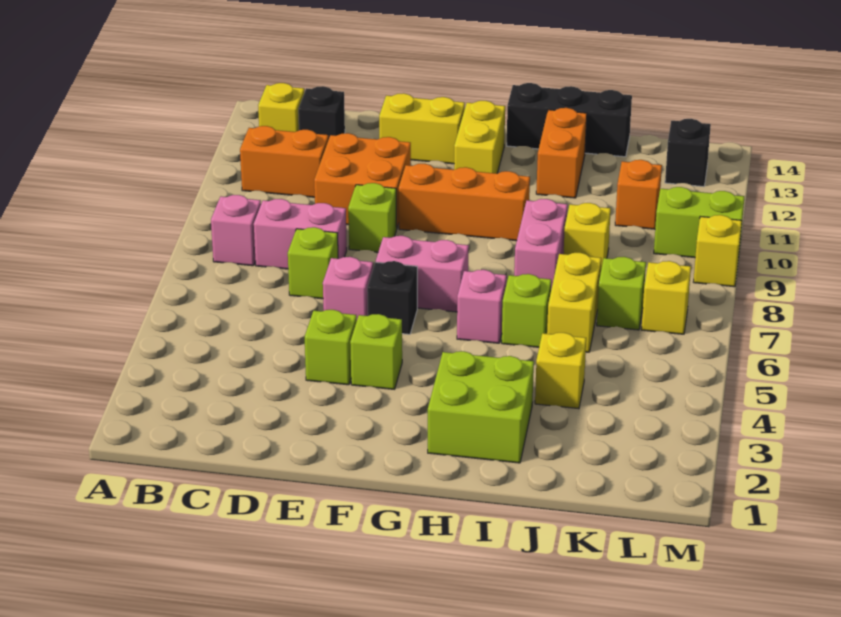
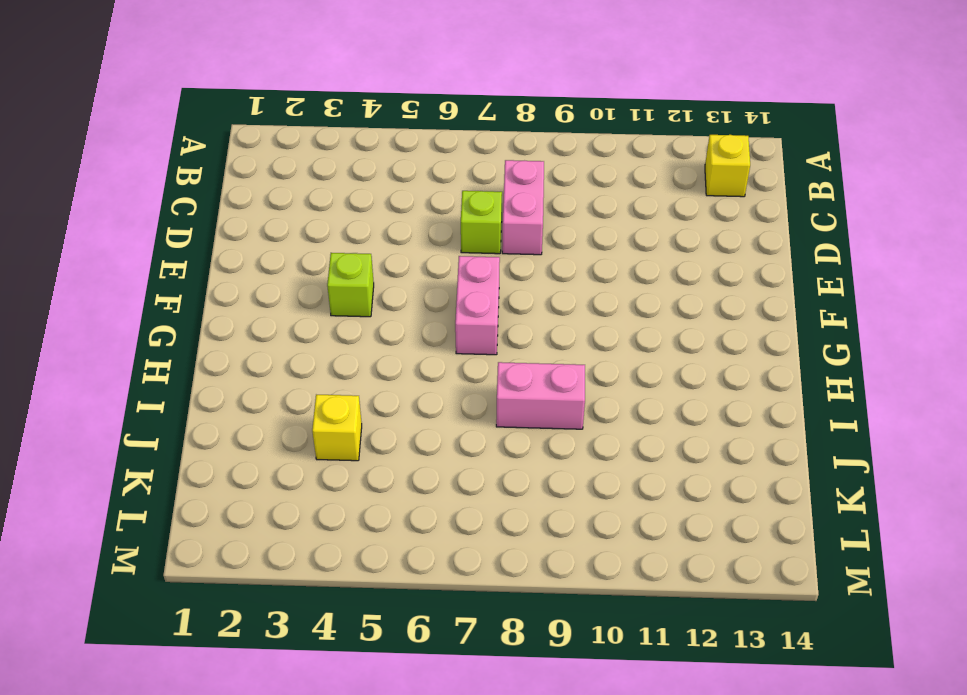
none -> pink 1x1 brick [211,195,261,266]
none -> orange 1x2 brick [240,126,329,197]
none -> black 1x1 brick [298,86,345,139]
none -> orange 2x2 brick [314,133,411,227]

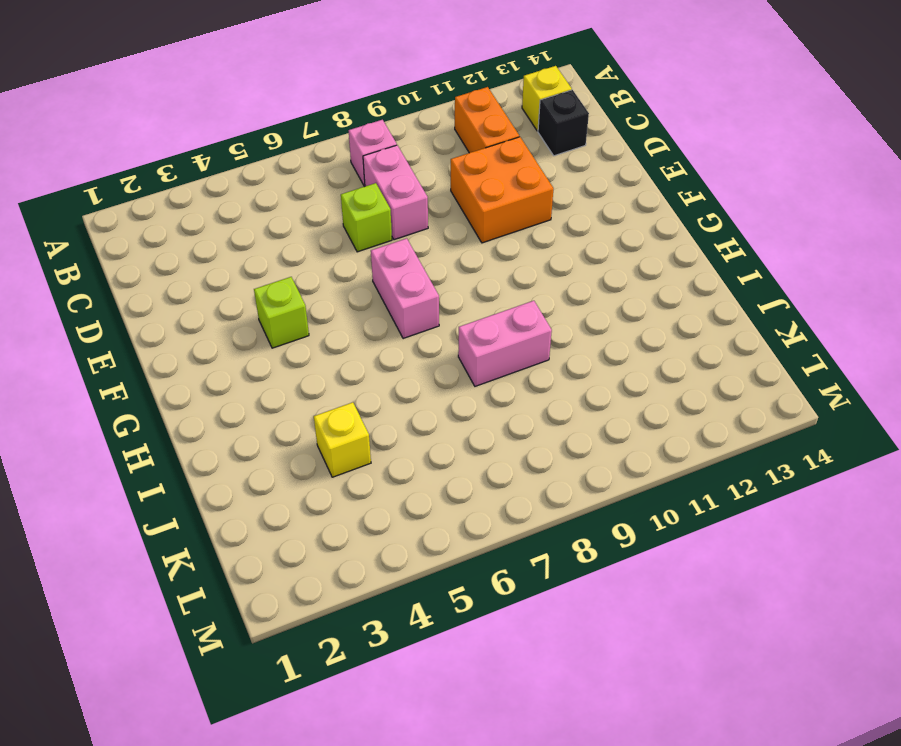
none -> lime 1x1 brick [305,310,357,385]
none -> pink 1x1 brick [323,257,373,319]
none -> lime 1x1 brick [348,183,397,252]
none -> yellow 1x2 brick [379,93,465,164]

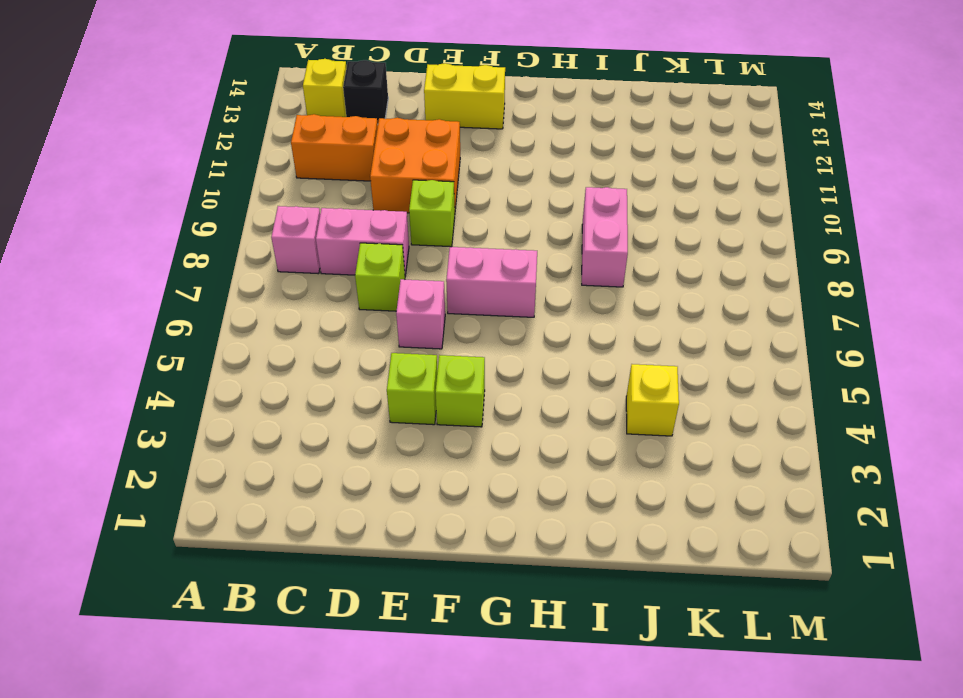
none -> black 1x1 brick [367,261,417,334]
none -> orange 1x3 brick [399,164,530,241]
none -> yellow 1x2 brick [454,101,505,174]
none -> lime 2x2 brick [428,351,534,463]

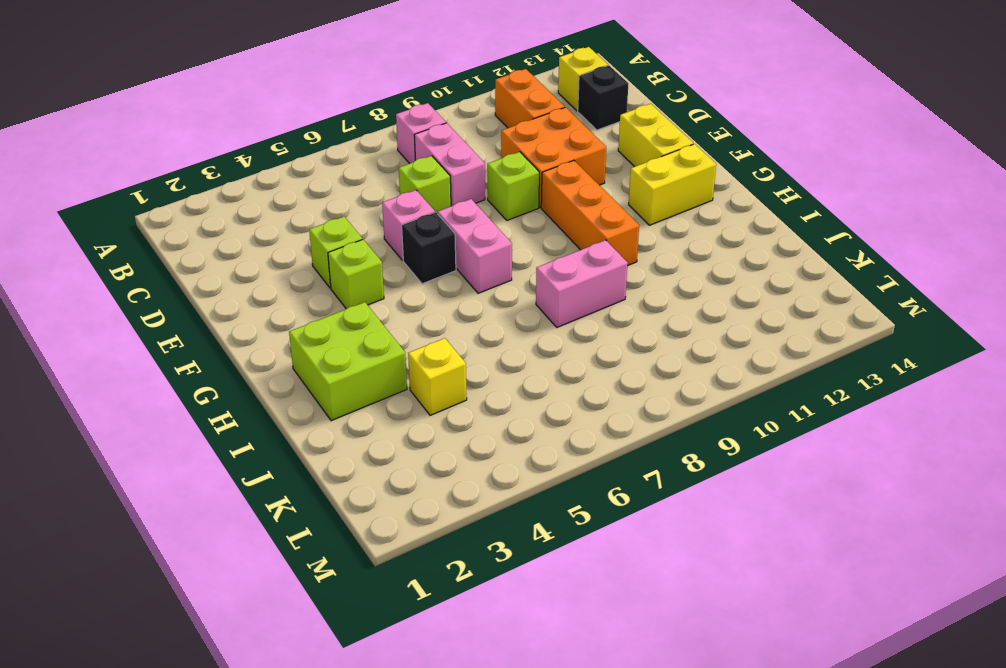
none -> pink 1x1 brick [457,270,506,343]
none -> black 1x3 brick [507,83,632,157]
none -> lime 1x1 brick [502,274,551,347]
none -> orange 1x2 brick [536,108,587,198]

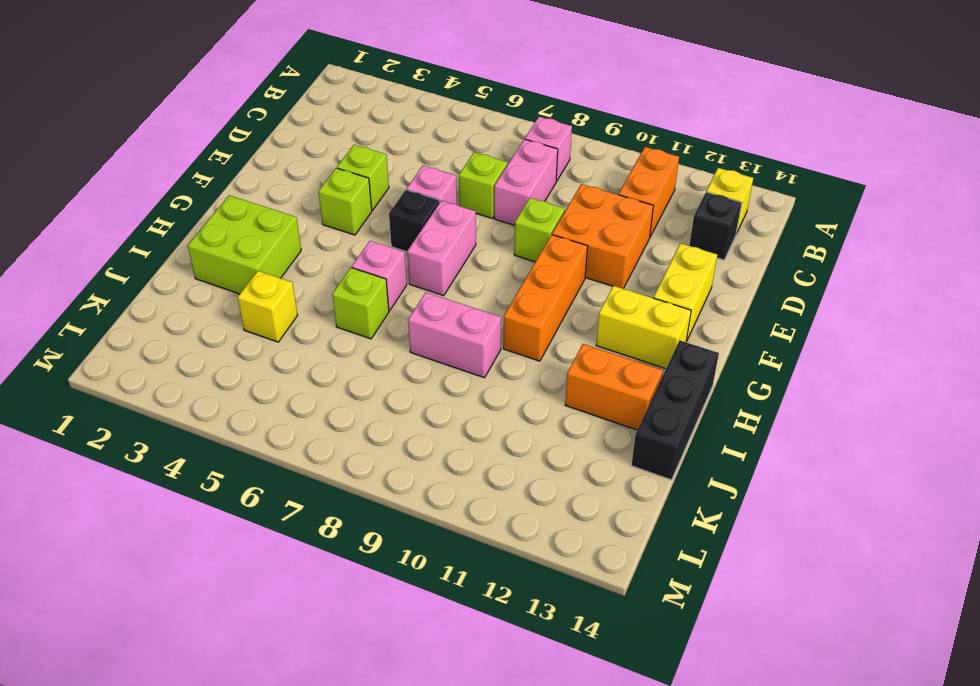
none -> yellow 1x2 brick [547,253,601,352]
none -> yellow 1x1 brick [564,203,611,269]
none -> lime 1x1 brick [597,257,646,330]
none -> orange 1x1 brick [615,160,662,229]

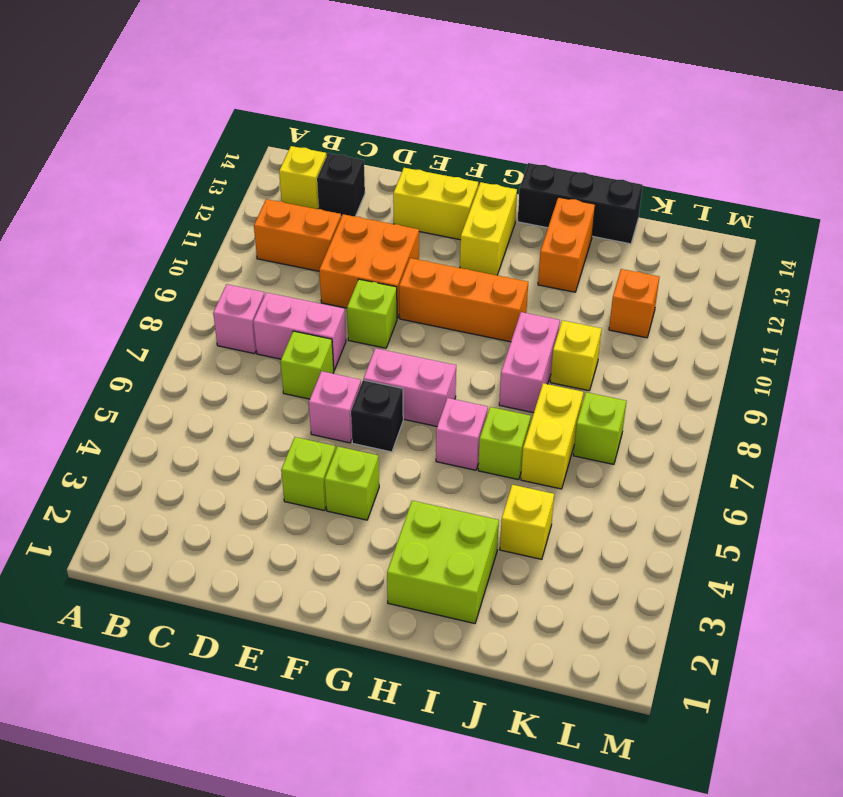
none -> yellow 1x1 brick [641,261,691,334]
none -> lime 1x2 brick [654,187,744,258]
none -> black 1x1 brick [665,119,711,187]
none -> yellow 1x1 brick [694,215,742,287]

